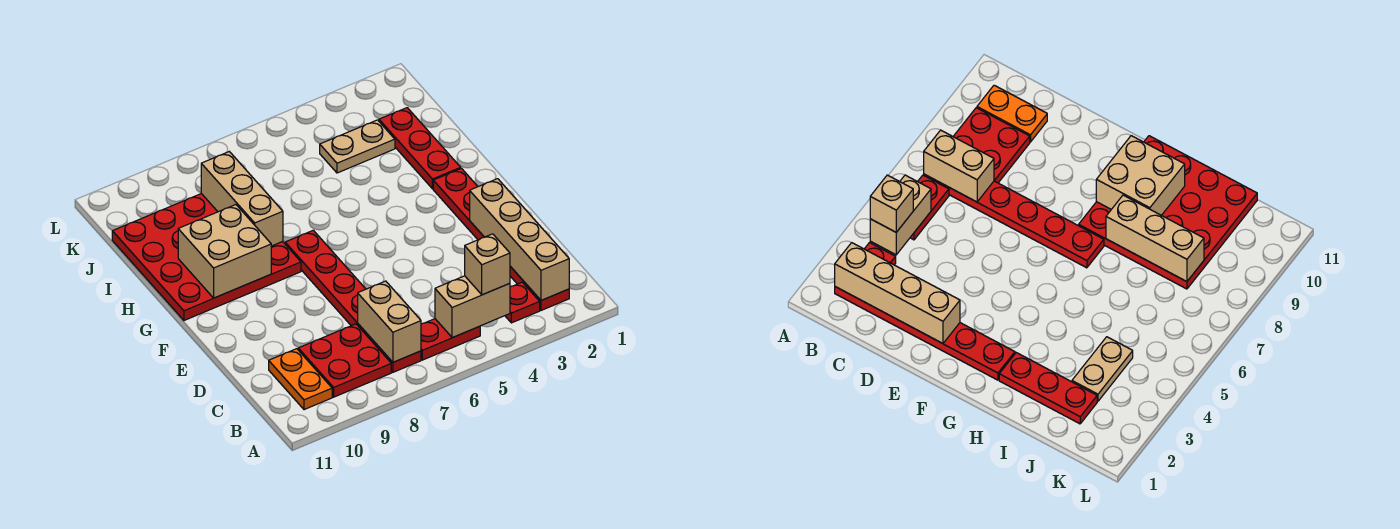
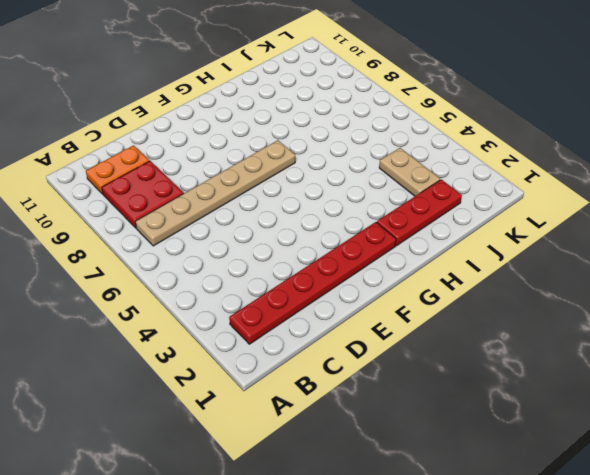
tan 1x6 plate [135,140,295,246] -> red 1x6 plate [285,230,421,372]
none -> red 1x1 plate [505,282,540,323]
none -> red 1x2 plate [421,319,480,360]
none -> red 4x4 plate [112,194,301,320]

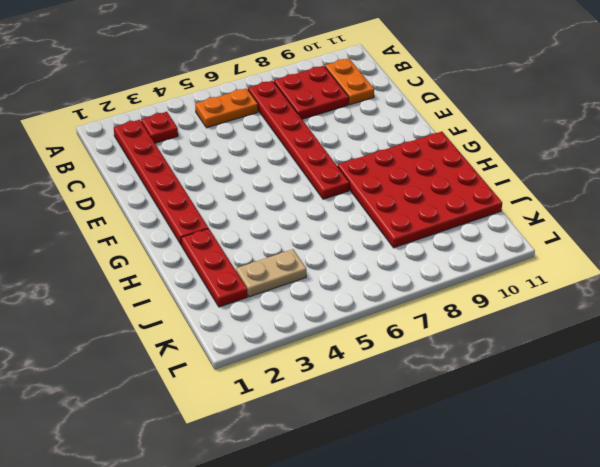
orange 1x2 plate [195,88,258,128] -> red 1x2 plate [421,319,480,360]
none -> tan 1x4 brick [470,179,569,300]
none -> tan 1x2 brick [435,276,510,338]
none -> tan 1x2 brick [358,281,421,362]

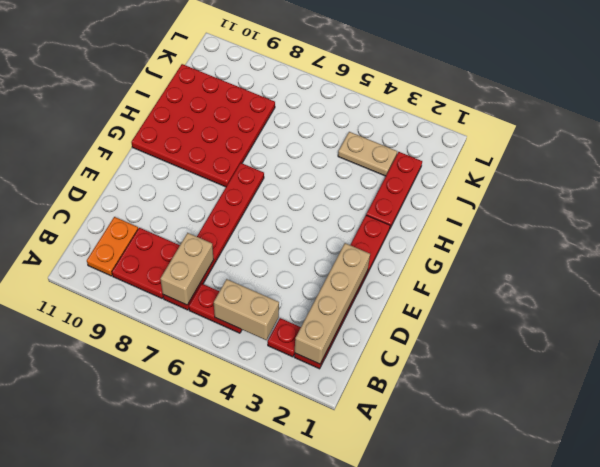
none -> tan 2x2 brick [178,205,271,298]
none -> tan 1x3 brick [201,152,283,246]
none -> tan 1x1 brick [465,234,510,295]

